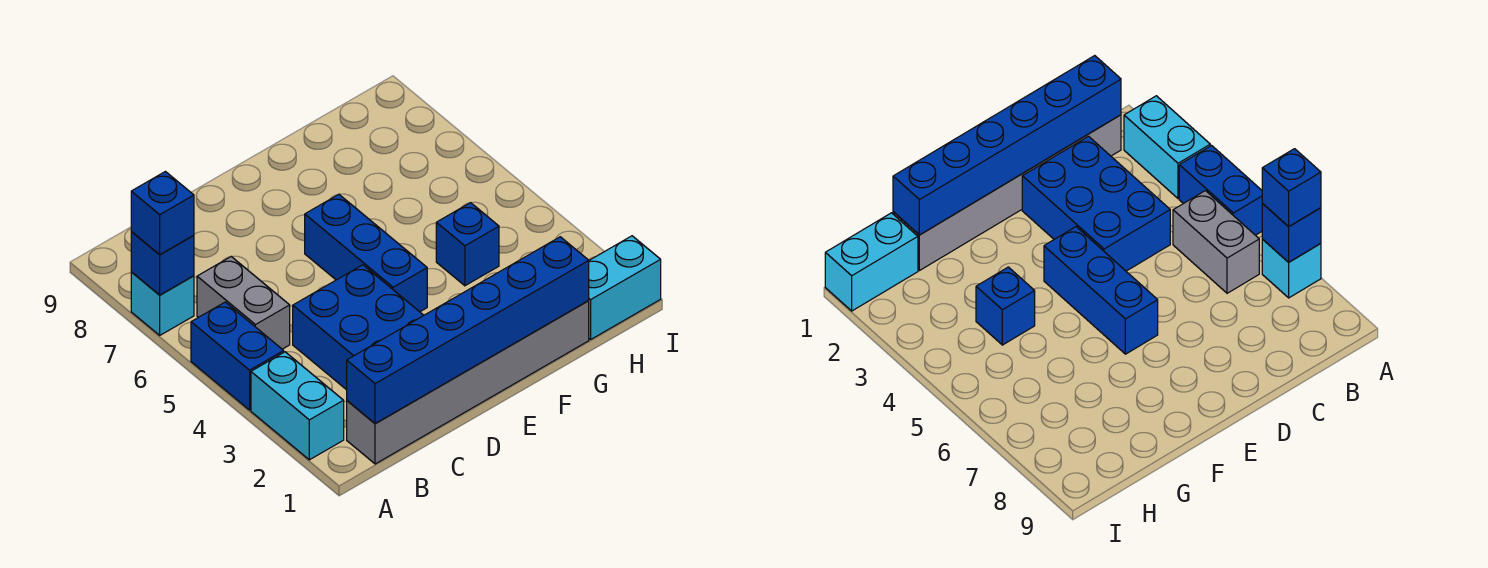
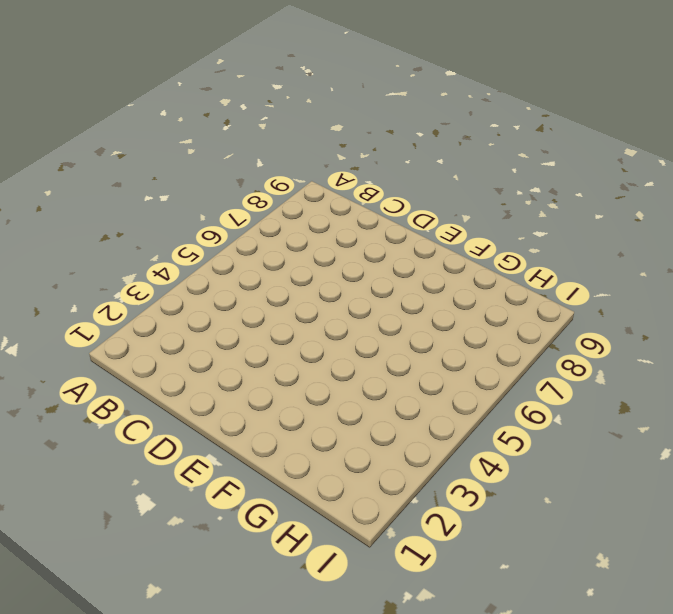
none -> cyan 1x2 brick [251,352,344,460]
none -> blue 1x2 brick [191,302,284,410]
none -> cyan 1x1 brick [131,272,194,335]

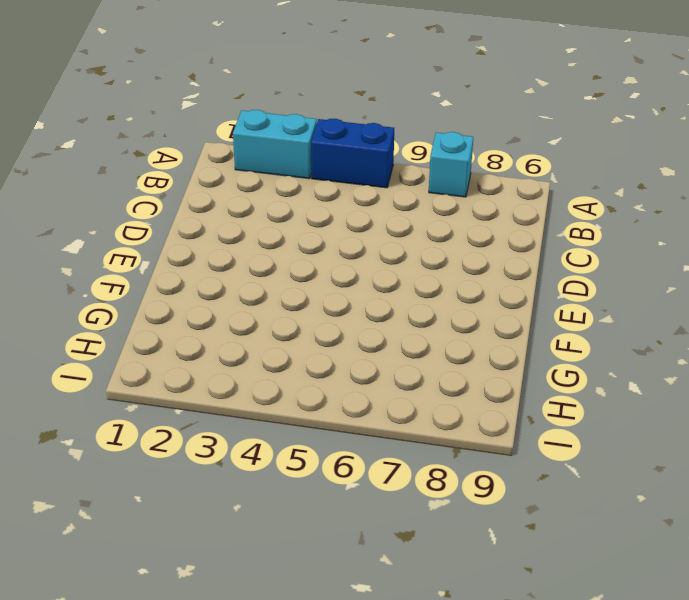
none -> grey 1x6 brick [347,301,589,464]
none -> grey 1x2 brick [197,257,290,349]
none -> blue 2x3 brick [293,265,424,390]

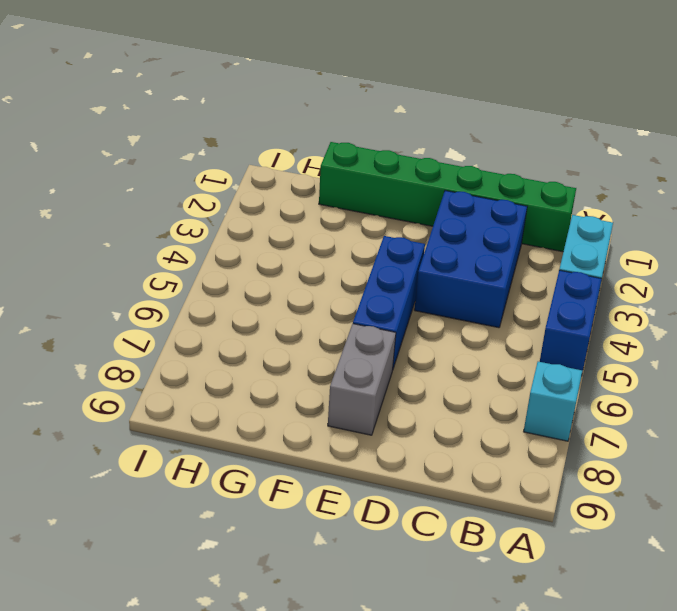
green 1x6 brick [319,142,576,252] -> grey 1x6 brick [347,301,589,464]
grey 1x2 brick [328,324,396,435] -> grey 1x2 brick moved to [197,257,290,349]
none -> blue 1x1 brick [436,203,499,286]
none -> cyan 1x2 brick [589,236,661,340]
none -> blue 1x1 brick [131,232,194,295]

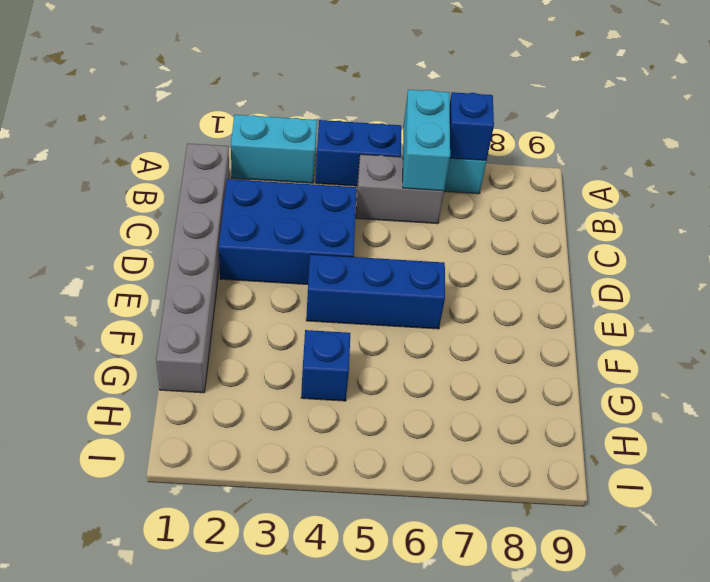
cyan 1x2 brick [403,90,450,191] -> cyan 1x2 brick moved to [589,236,661,340]
none -> blue 1x6 brick [347,237,589,424]
none -> blue 1x1 brick [131,172,194,255]

